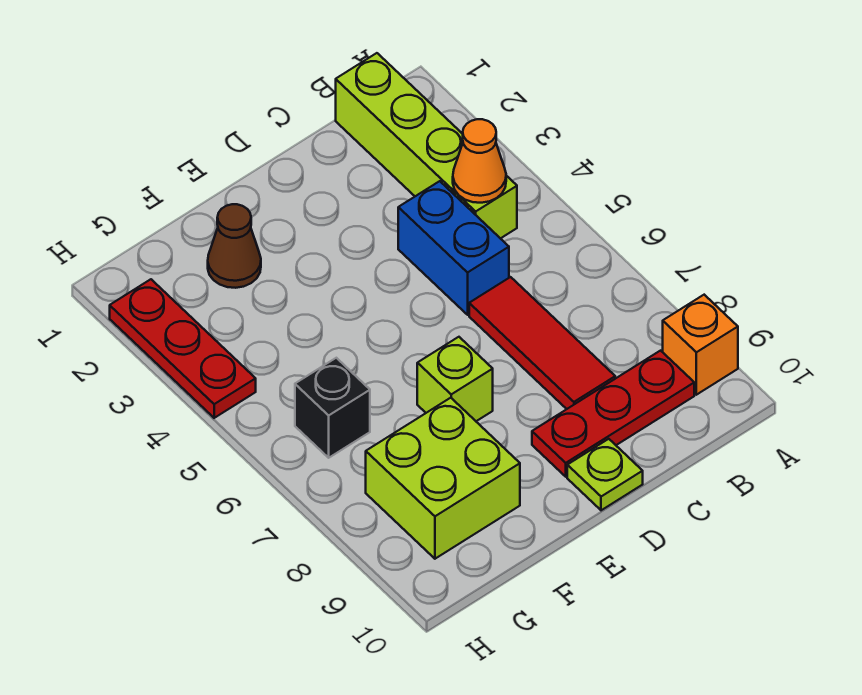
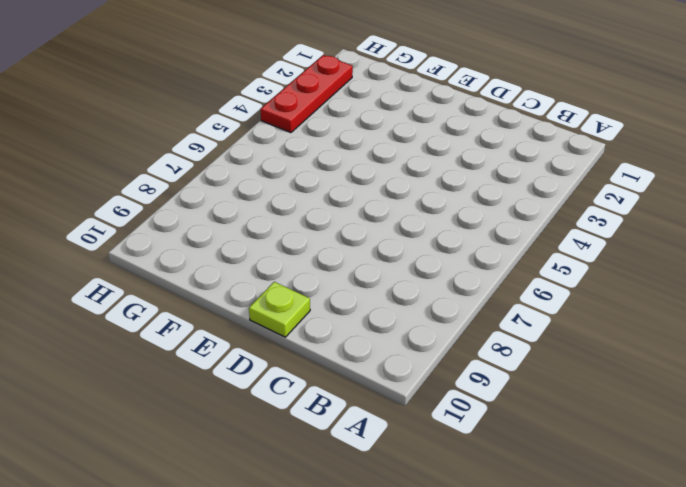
none -> orange 1x1 brick [663,295,738,395]
none -> lime 1x4 brick [336,53,517,239]
none -> red 1x3 plate [532,351,694,477]

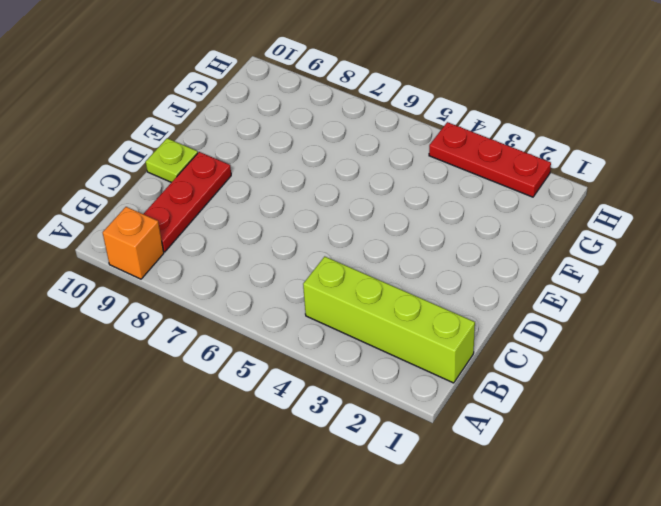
none -> blue 1x2 brick [398,181,509,315]
none -> red 1x3 tile [469,277,615,409]
none -> lime 1x1 brick [417,337,493,421]

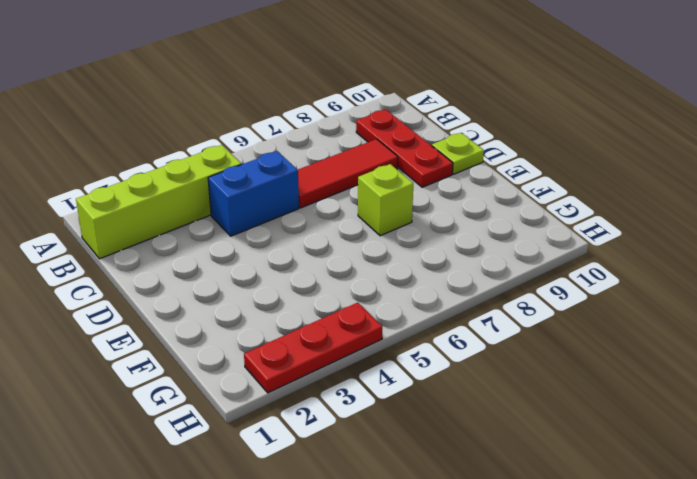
none -> orange 1x1 brick [663,295,738,395]
none -> brown 1x1 cone [208,204,261,288]
none -> lime 2x2 brick [366,398,520,559]

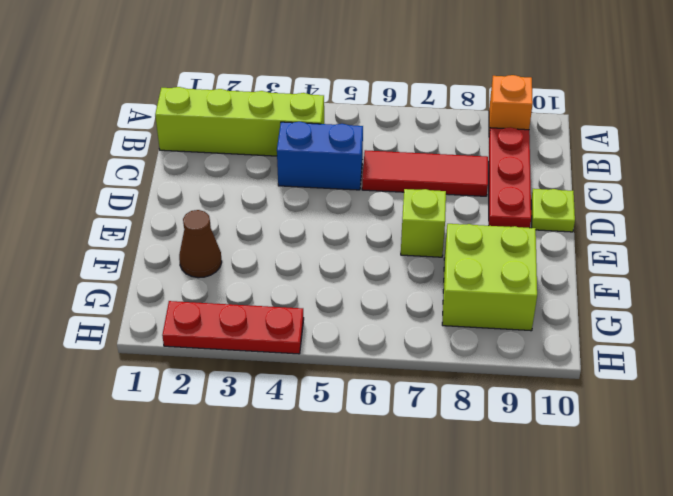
none -> black 1x1 brick [295,358,370,458]
none -> orange 1x1 cone [453,119,506,203]

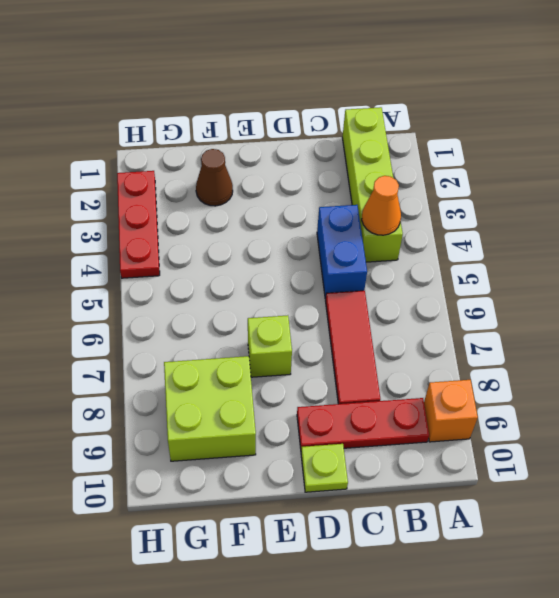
none -> black 1x1 brick [295,358,370,458]

